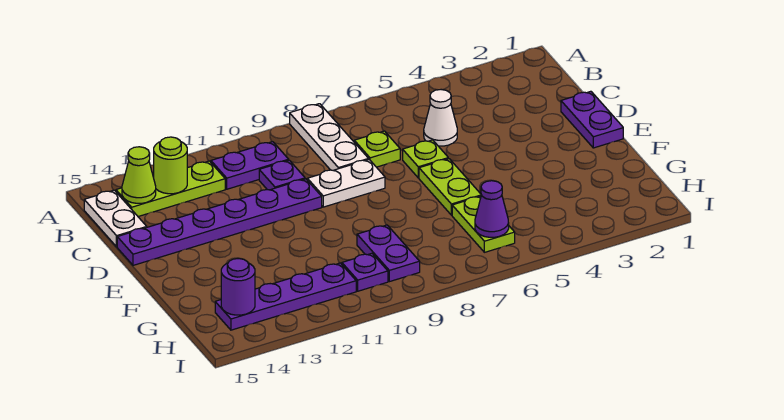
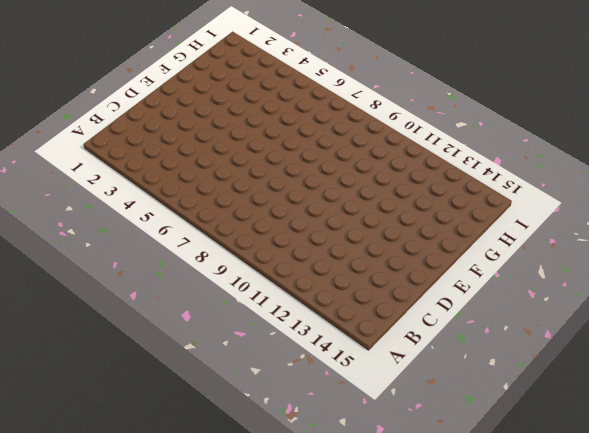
none -> white 1x3 plate [290,104,369,170]
none -> purple 1x2 plate [211,142,289,189]
none -> lime 1x3 plate [116,161,225,217]

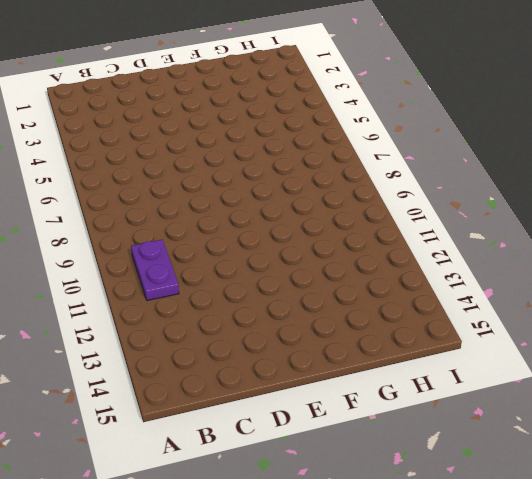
none -> white 1x3 plate [290,104,369,170]
none -> lime 1x3 plate [116,161,225,217]
none -> white 1x2 plate [84,190,147,247]

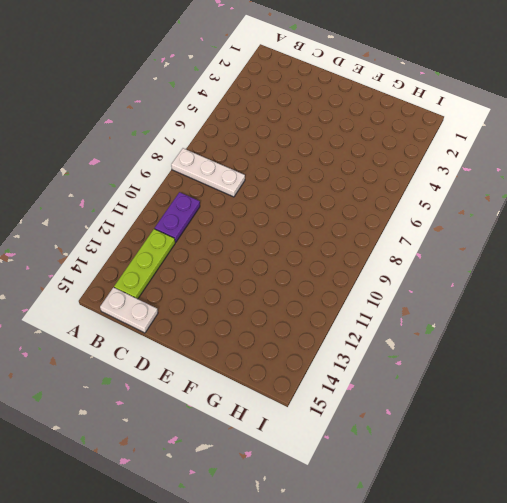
none -> white 1x1 cone [424,89,457,146]
none -> lime 1x1 plate [354,131,400,167]
none -> purple 1x1 plate [259,160,305,190]

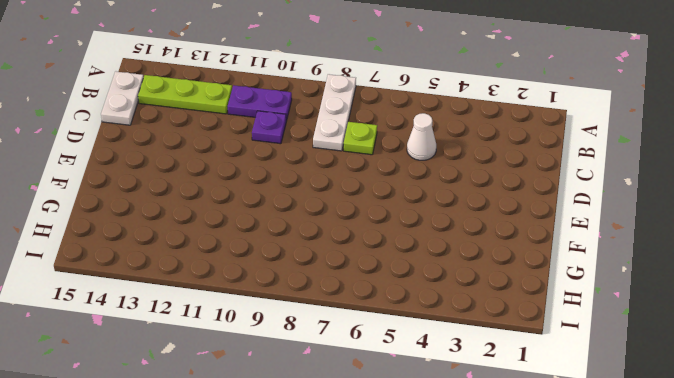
none -> purple 1x2 plate [561,91,623,148]
none -> lime 1x1 plate [403,140,448,178]
none -> white 1x2 plate [307,160,385,207]

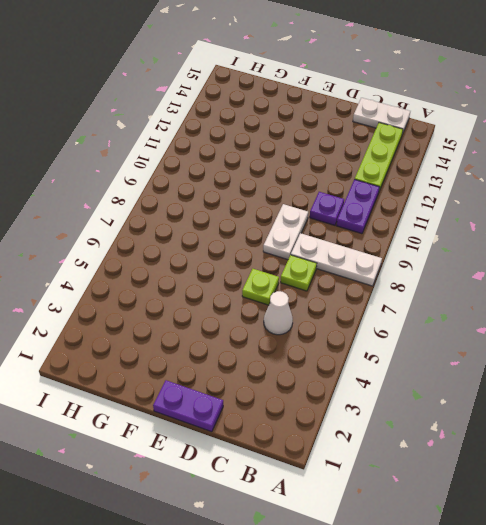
none -> purple 1x6 plate [117,179,322,265]
none -> lime 1x2 plate [419,159,481,215]
none -> lime 1x2 plate [452,196,515,252]

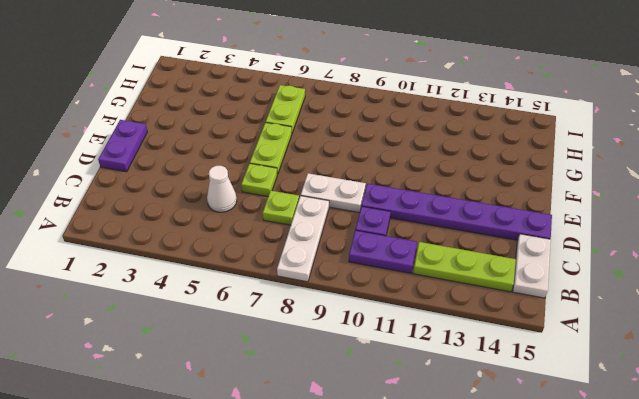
none -> purple 1x2 plate [357,225,420,282]
none -> purple 1x1 plate [342,253,388,291]
none -> purple 1x4 plate [215,263,356,330]

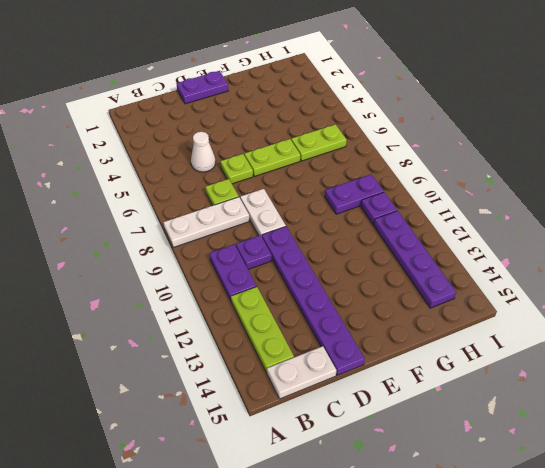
none -> lime 1x1 round brick [153,137,188,194]
none -> lime 1x1 cone [122,147,156,203]
none -> purple 1x1 cone [475,181,509,237]

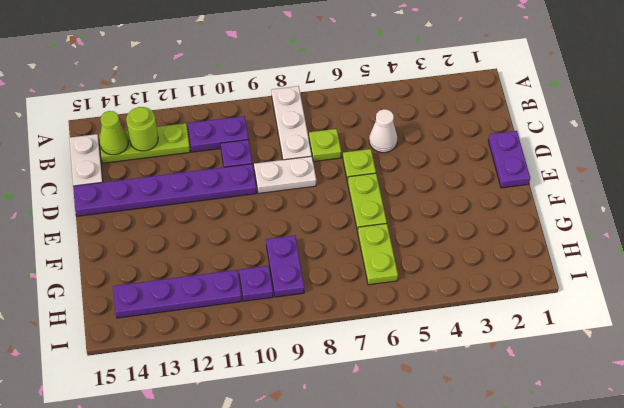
none -> purple 1x1 cone [475,181,509,237]
none -> purple 1x1 round brick [221,259,255,315]

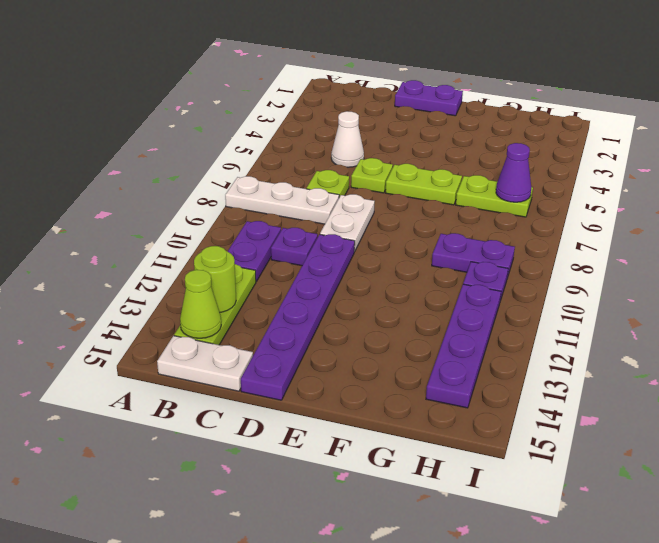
none -> purple 1x1 round brick [221,259,255,315]

